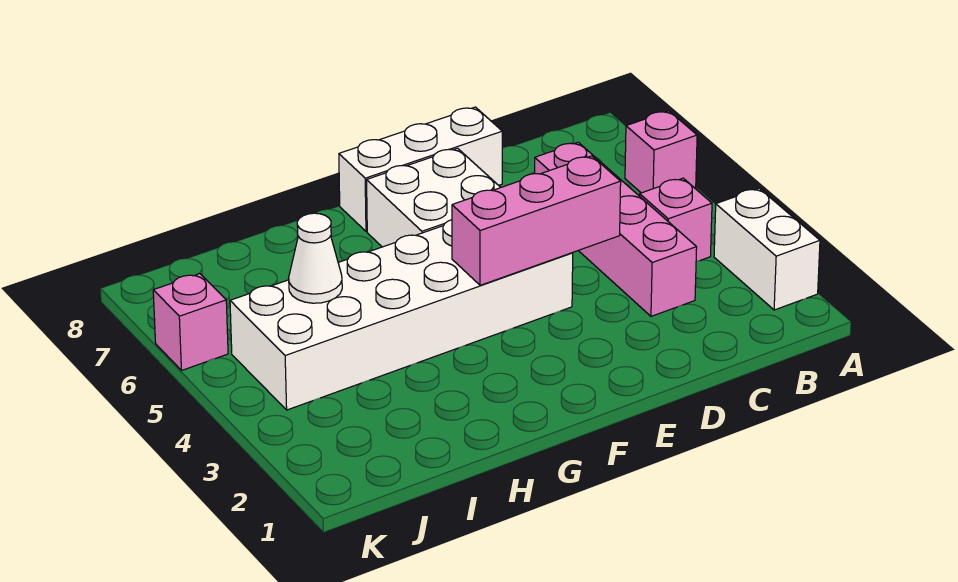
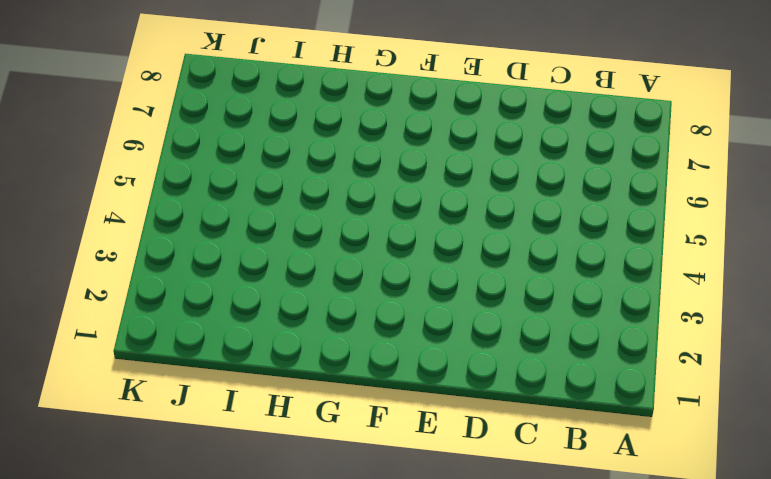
none -> white 1x2 brick [714,188,820,310]
none -> pink 1x1 brick [625,111,697,193]

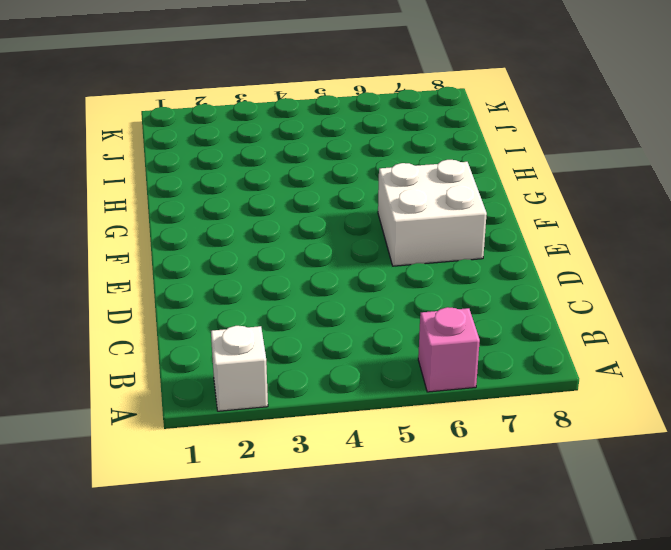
white 1x1 brick [211,326,268,411] -> white 1x2 brick [714,188,820,310]
none -> pink 1x1 brick [640,178,712,262]
none -> pink 1x4 brick [535,142,697,316]

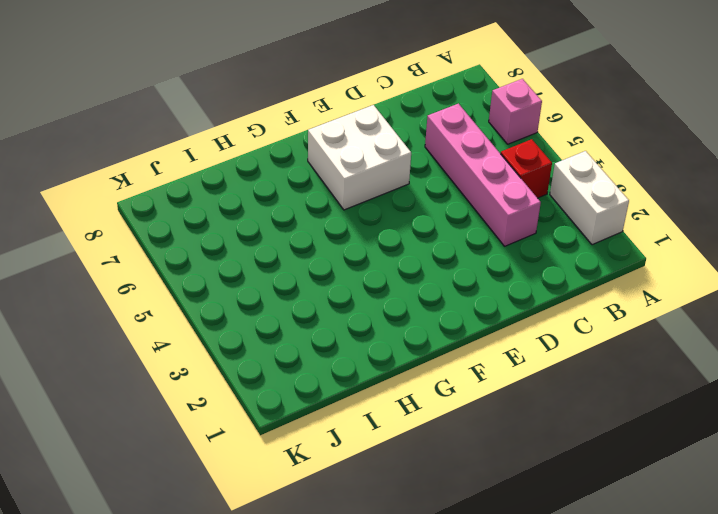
red 1x1 brick [501,139,552,198] -> pink 1x1 brick [640,178,712,262]
none -> white 1x3 brick [339,107,502,231]
none -> white 2x6 brick [230,220,573,410]

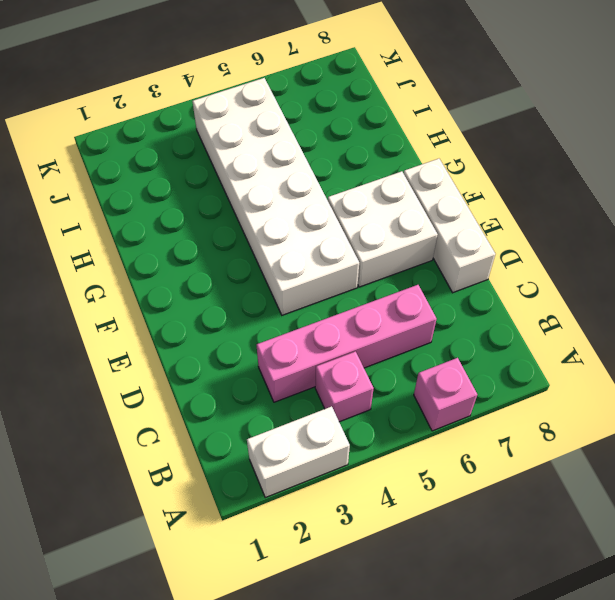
none -> pink 1x1 brick [153,274,228,371]
none -> pink 1x3 brick [452,156,621,285]

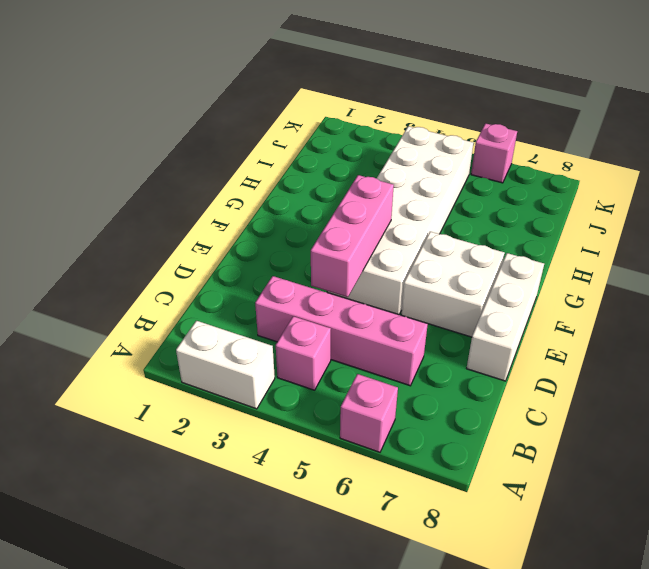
none -> white 1x1 cone [289,213,342,303]

